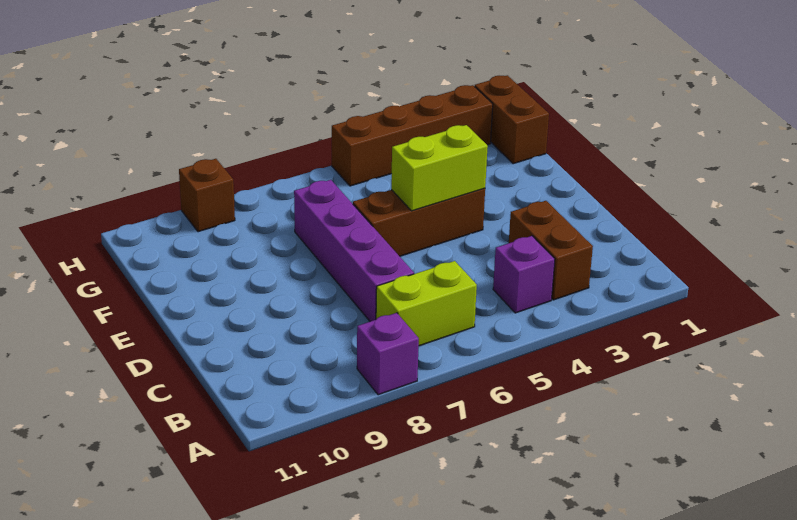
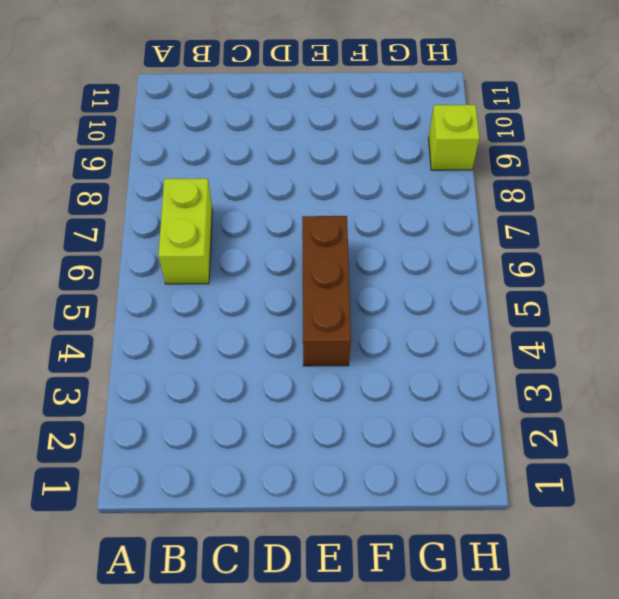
lime 1x1 brick [429,105,479,170] -> brown 1x1 brick [179,159,235,232]
none -> purple 1x1 brick [357,313,419,395]
none -> brown 1x2 brick [509,201,593,300]

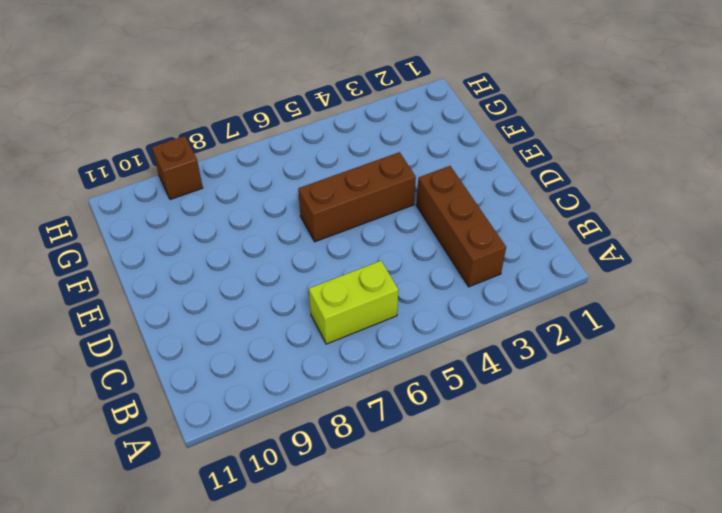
brown 1x3 brick [416,166,506,287] -> brown 1x2 brick [509,201,593,300]
none -> purple 1x1 brick [357,313,419,395]
none -> purple 1x1 brick [493,236,555,313]

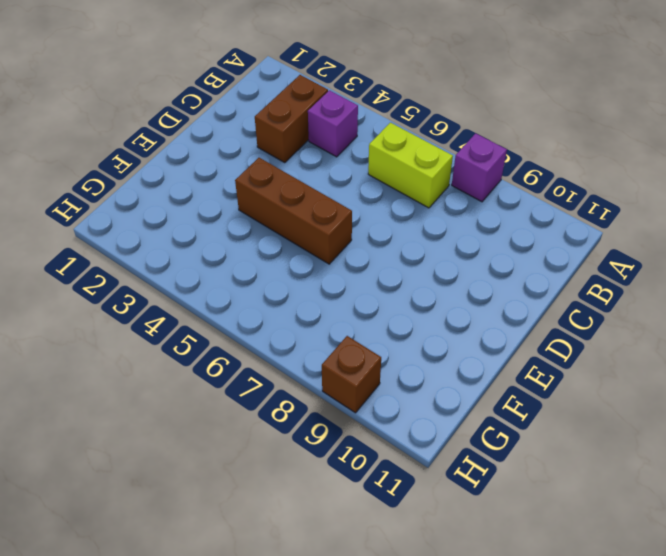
none -> purple 1x4 brick [294,180,414,321]
none -> brown 1x2 brick [475,75,549,164]

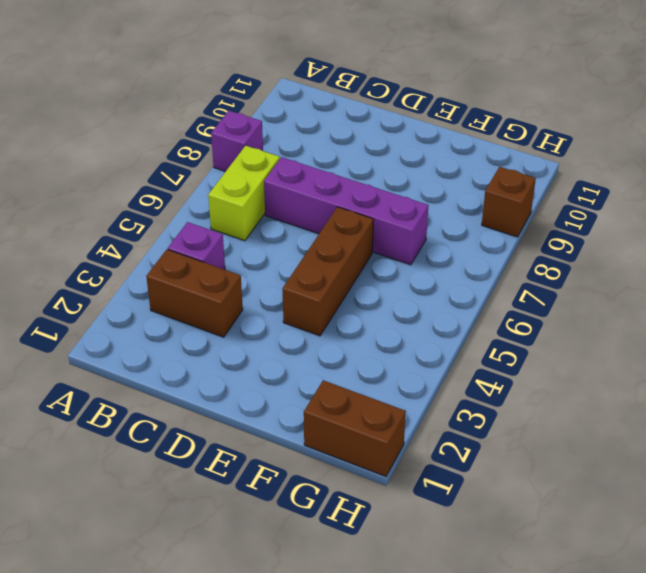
none -> brown 1x4 brick [332,85,493,186]
none -> lime 1x2 brick [391,125,488,211]

